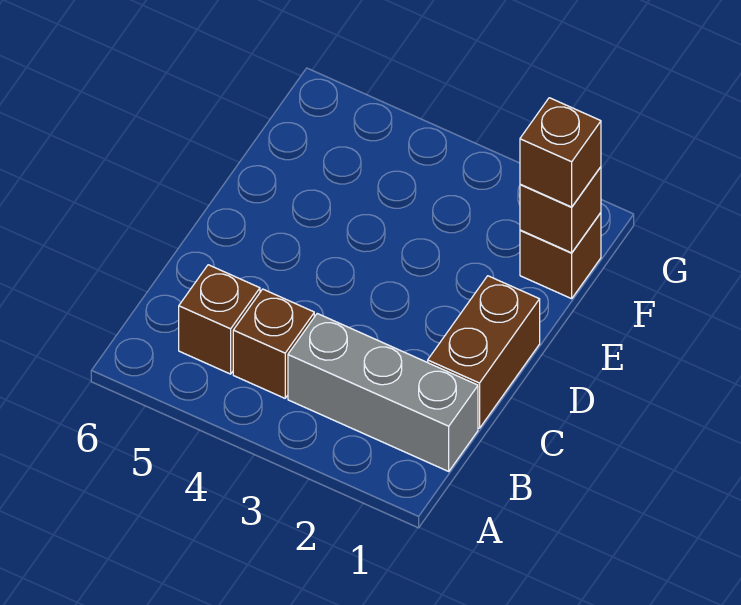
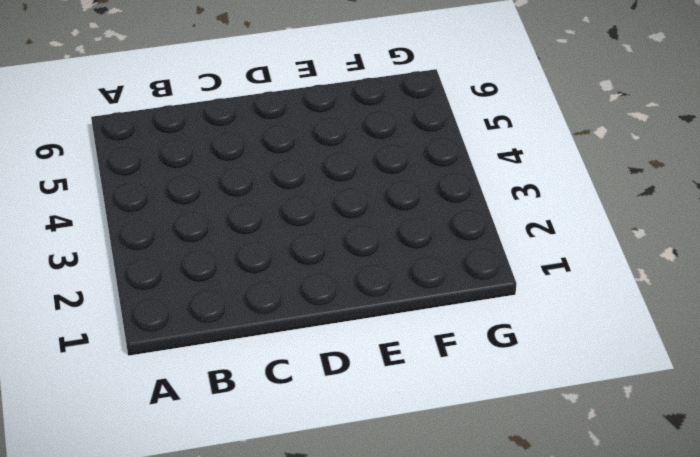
none -> grey 1x3 brick [288,314,478,471]
none -> brown 1x1 brick [233,289,314,398]

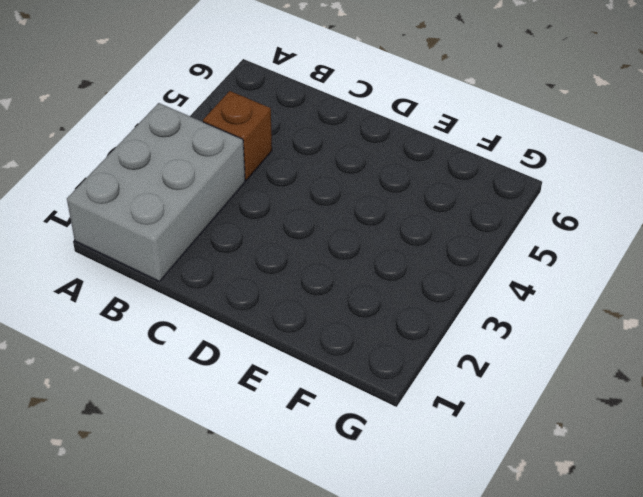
grey 2x3 brick [67,103,245,282] -> grey 1x3 brick [288,314,478,471]
none -> brown 1x1 brick [179,265,260,374]
none -> brown 1x2 brick [428,276,540,428]

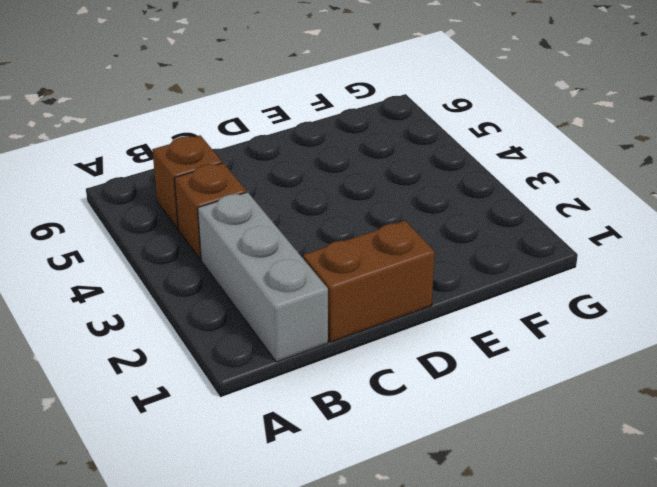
none -> brown 1x1 brick [520,213,601,299]
none -> brown 1x1 brick [520,167,601,253]

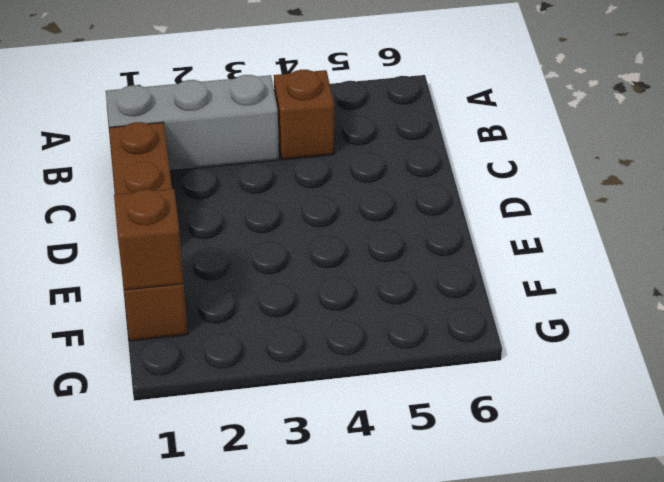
none -> brown 1x1 brick [179,265,260,374]
none -> brown 1x1 brick [520,98,601,207]

